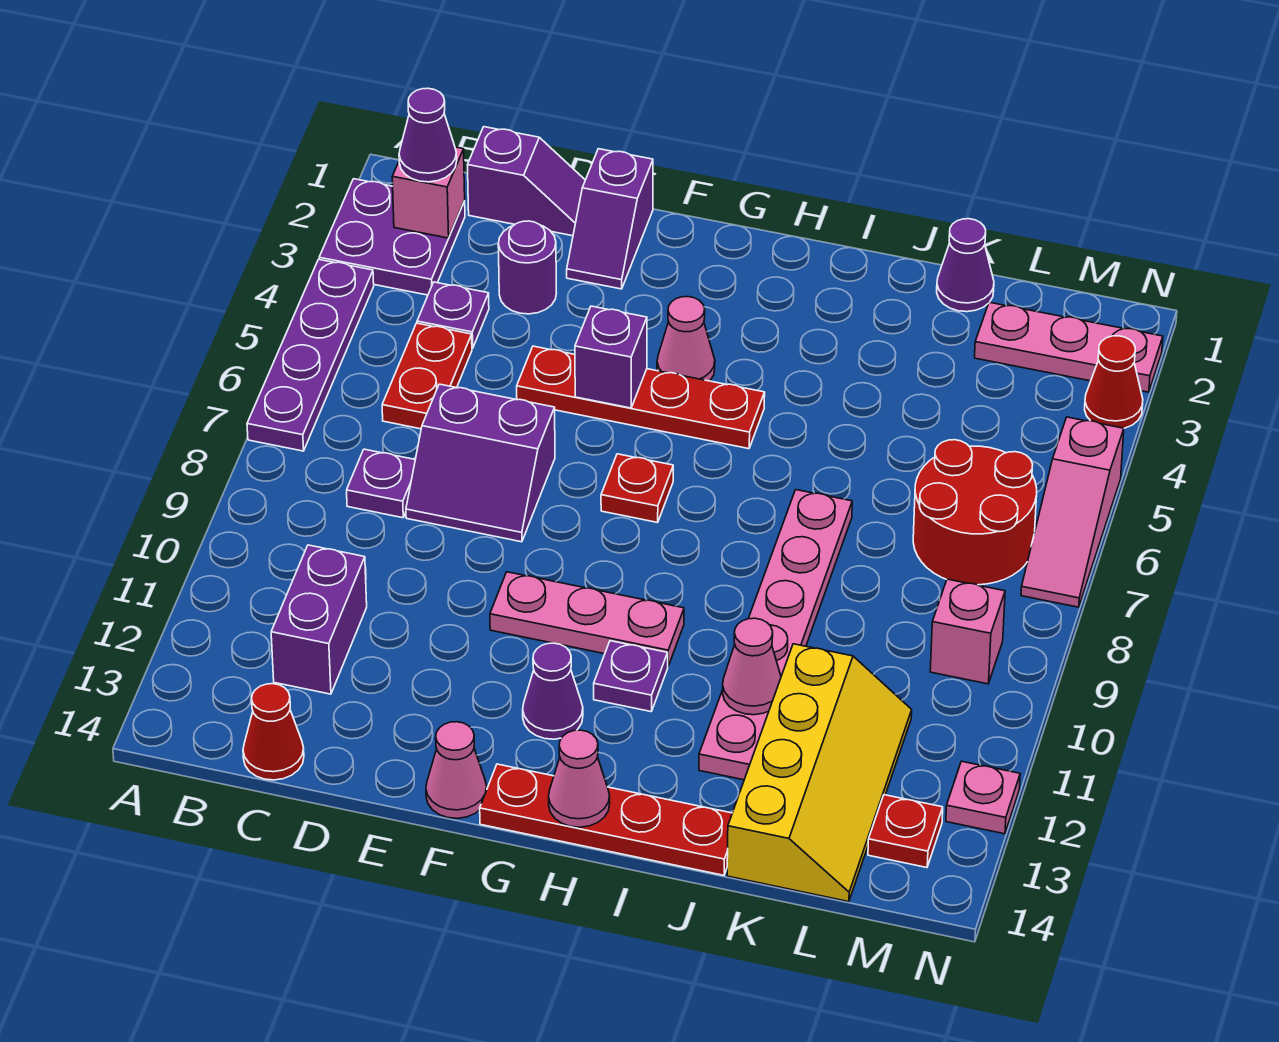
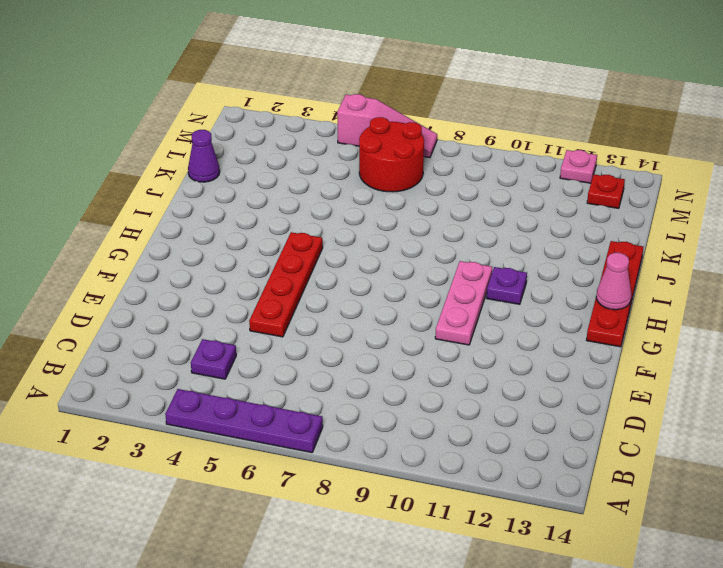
none -> purple 2x2 plate [319,179,465,295]
none -> purple 1x2 slope [468,127,585,236]
none -> red 1x2 plate [382,323,472,429]
none -> purple 1x1 plate [347,449,415,518]

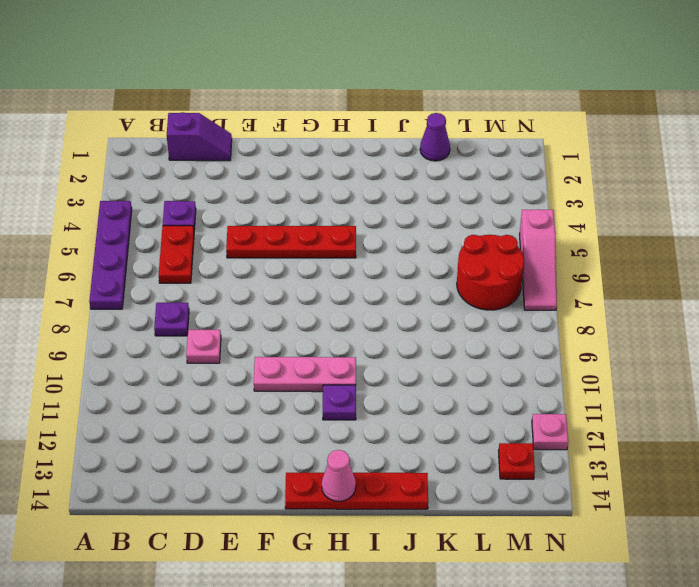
pink 1x1 plate [186,330,221,363] -> none
none -> purple 2x2 plate [319,179,465,295]
none -> purple 1x2 brick [271,545,367,694]
none -> red 1x1 cone [243,684,304,780]
none -> purple 1x1 round brick [498,221,556,314]

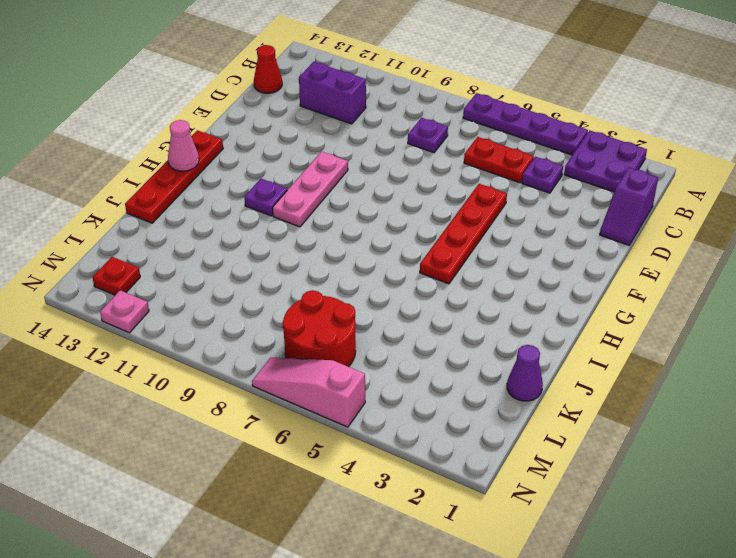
none -> purple 1x1 round brick [498,221,556,314]
none -> purple 2x2 slope [406,384,555,542]
none -> purple 1x2 slope [567,149,653,289]
none -> pink 1x1 cone [426,722,487,818]

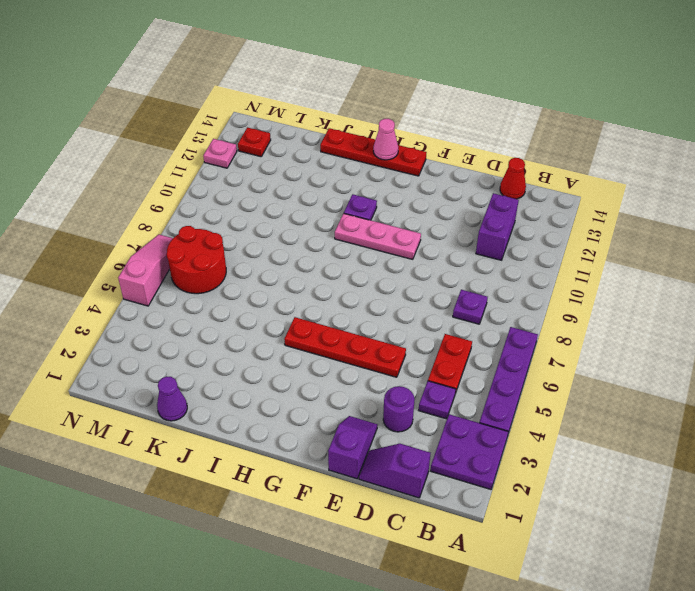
none -> purple 2x2 slope [406,384,555,542]
none -> pink 1x1 cone [426,722,487,818]
none -> pink 1x1 cone [657,297,715,381]
none -> red 1x1 plate [601,454,673,522]

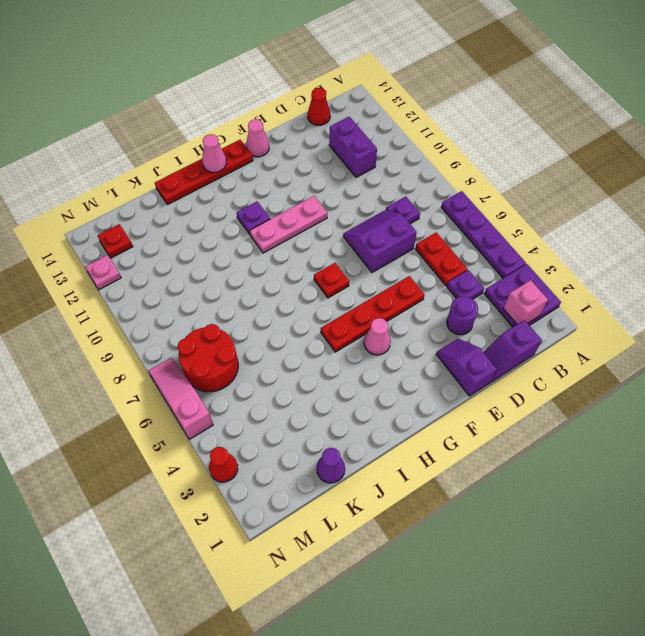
none -> purple 1x1 cone [523,643,583,739]
none -> pink 1x6 plate [699,490,852,780]
none -> yellow 2x4 slope [727,644,912,902]
none -> pink 1x3 plate [975,302,1163,392]

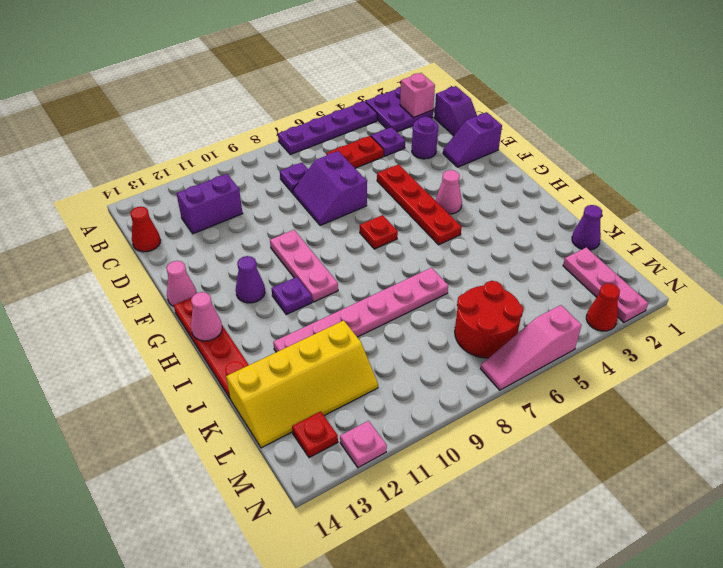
none -> pink 1x1 brick [930,579,1005,684]
none -> purple 1x1 brick [575,306,647,408]
none -> pink 1x1 cone [723,618,781,715]
none -> purple 1x1 cone [399,88,457,182]

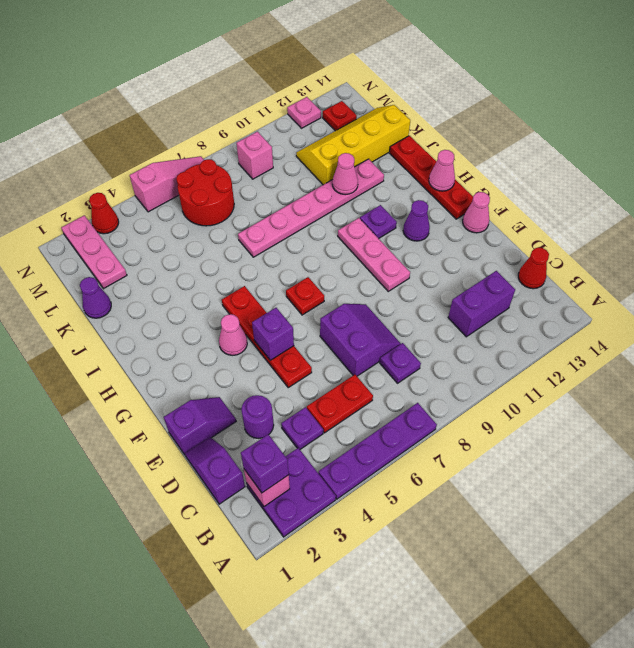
purple 1x1 brick [241,434,289,493] -> purple 1x1 cone [399,88,457,182]

